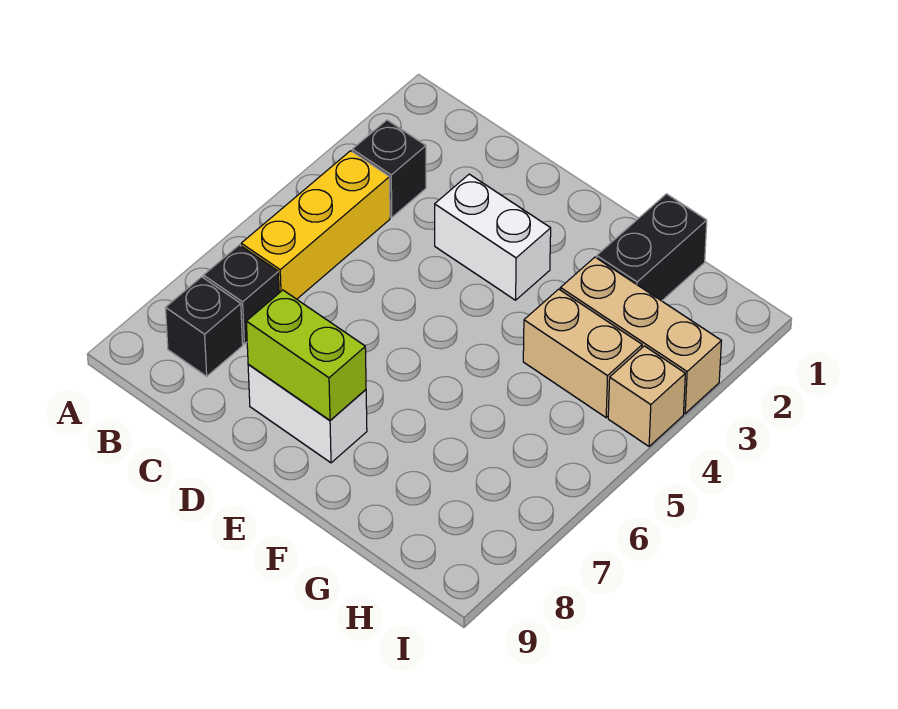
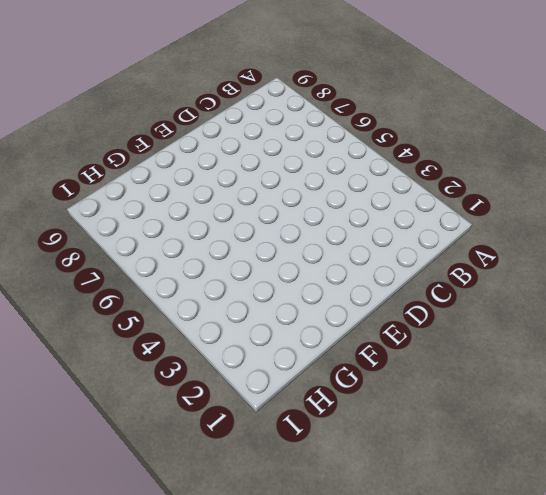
none -> black 1x1 brick [352,120,426,217]
none -> yellow 1x3 brick [241,151,390,299]

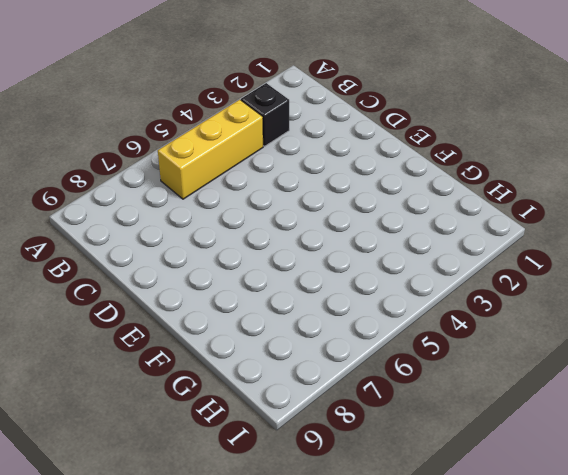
none -> black 1x1 brick [203,245,279,344]
none -> black 1x1 brick [166,277,243,376]

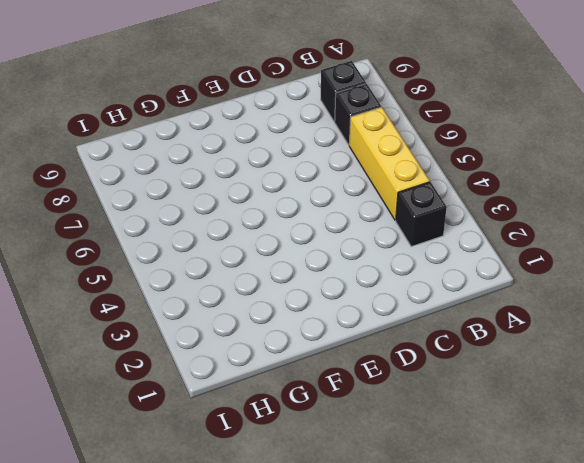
none -> white 1x2 brick [435,174,551,300]
none -> white 1x2 brick [248,365,367,463]

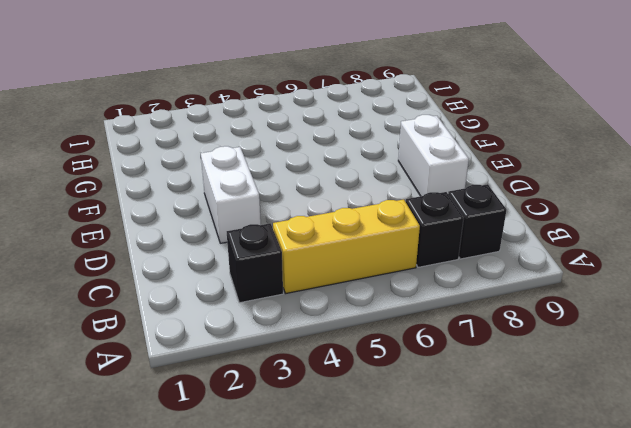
none -> black 1x2 brick [597,194,707,301]
none -> tan 1x3 brick [560,257,721,413]

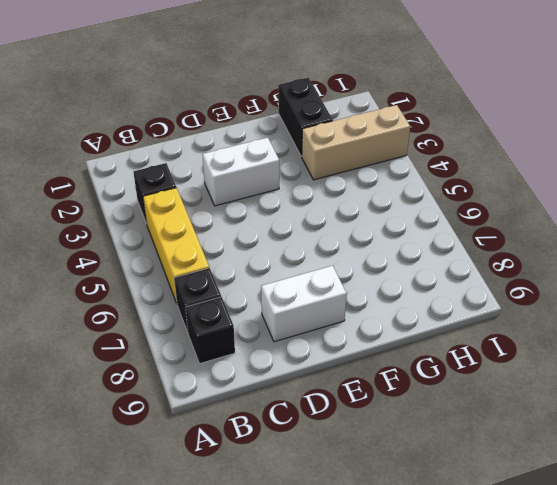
none -> tan 1x2 brick [523,289,642,418]
none -> tan 1x1 brick [608,346,685,446]

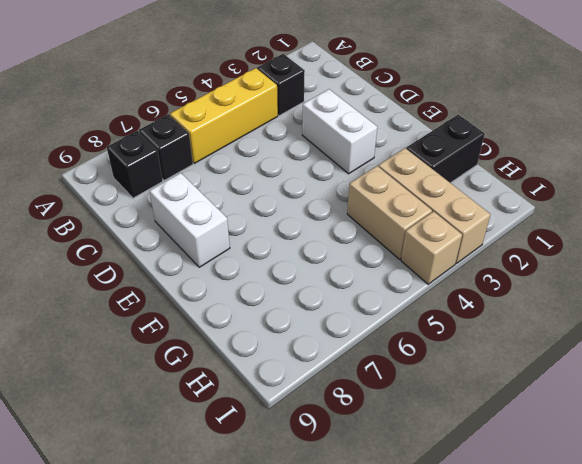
none -> lime 1x2 brick [246,290,366,420]

